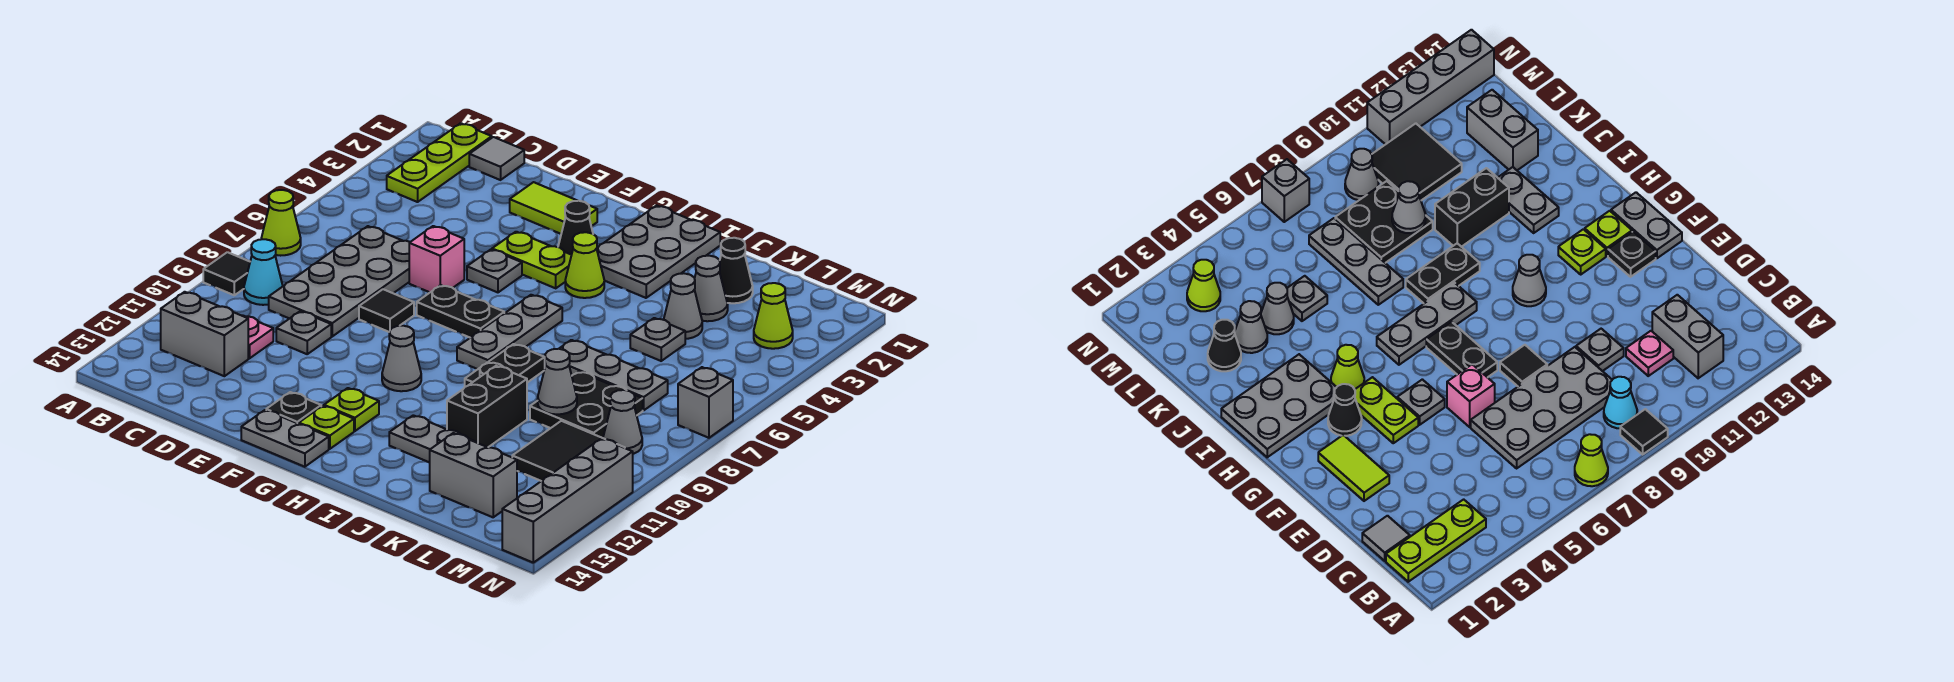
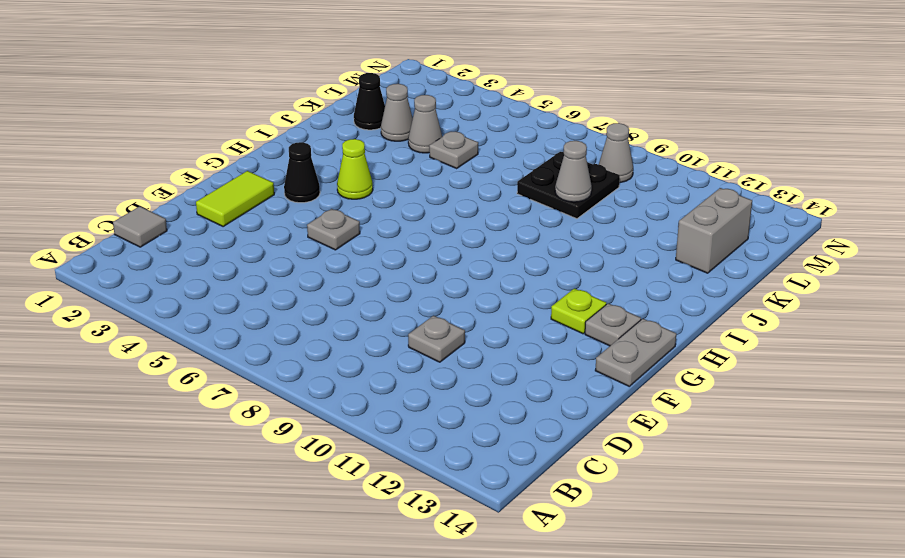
grey 1x1 plate [585,303,641,346] -> lime 1x1 plate [299,406,354,449]
none -> lime 1x1 cone [261,190,301,256]
none -> black 1x1 tile [203,252,250,295]
none -> lime 1x3 plate [387,123,492,202]
none -> cyan 1x1 cone [244,239,283,305]

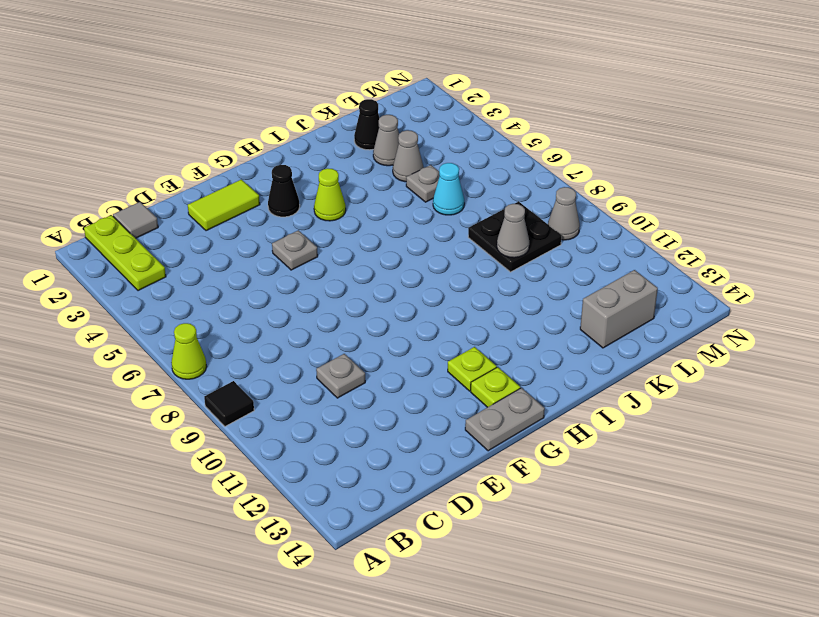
cyan 1x1 cone [433,163,464,215] -> cyan 1x1 cone moved to [244,239,283,305]
none -> grey 1x2 brick [161,292,248,376]
none -> grey 2x4 plate [269,226,410,336]
none -> pink 1x1 plate [242,315,273,358]
none -> pink 1x1 brick [409,226,464,292]

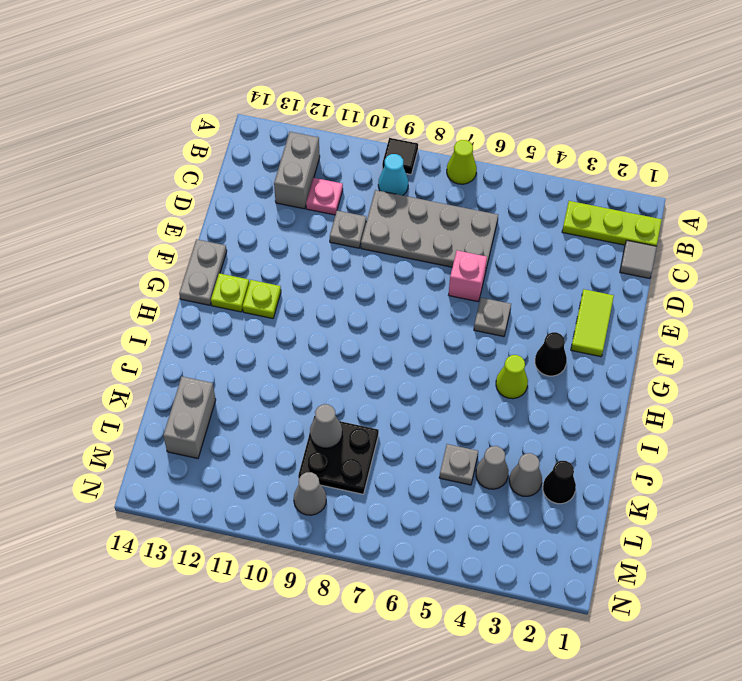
none -> black 1x1 tile [359,289,414,332]
none -> lime 1x2 plate [492,232,571,288]
none -> black 1x2 plate [417,285,504,338]
none -> black 1x1 plate [266,392,321,424]

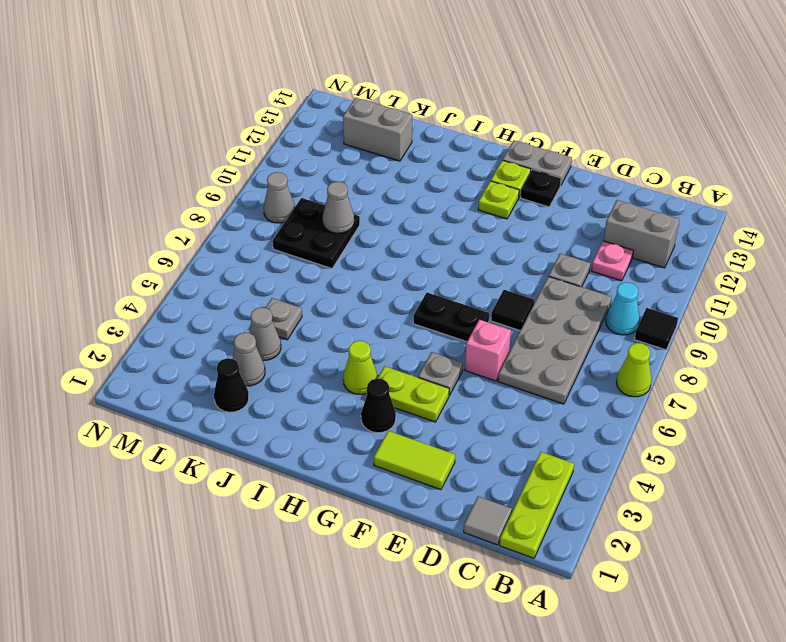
none -> grey 1x1 cone [382,326,421,391]
none -> grey 2x3 plate [597,205,720,298]
none -> grey 1x3 plate [457,295,562,369]
none -> black 1x2 plate [465,344,545,387]

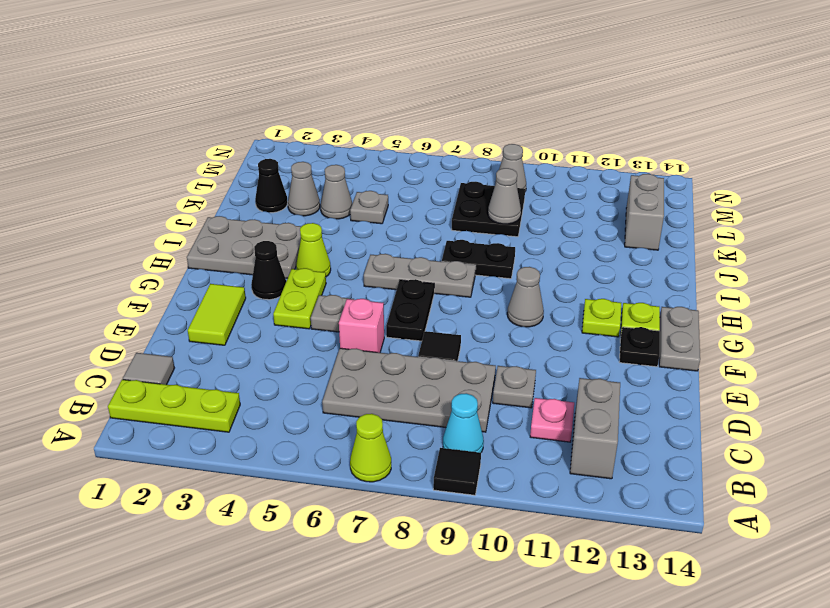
none -> grey 1x2 plate [389,415,476,462]
none -> grey 1x3 plate [559,340,668,410]
none -> black 1x2 brick [447,366,527,447]
none -> black 2x2 tile [512,421,625,481]

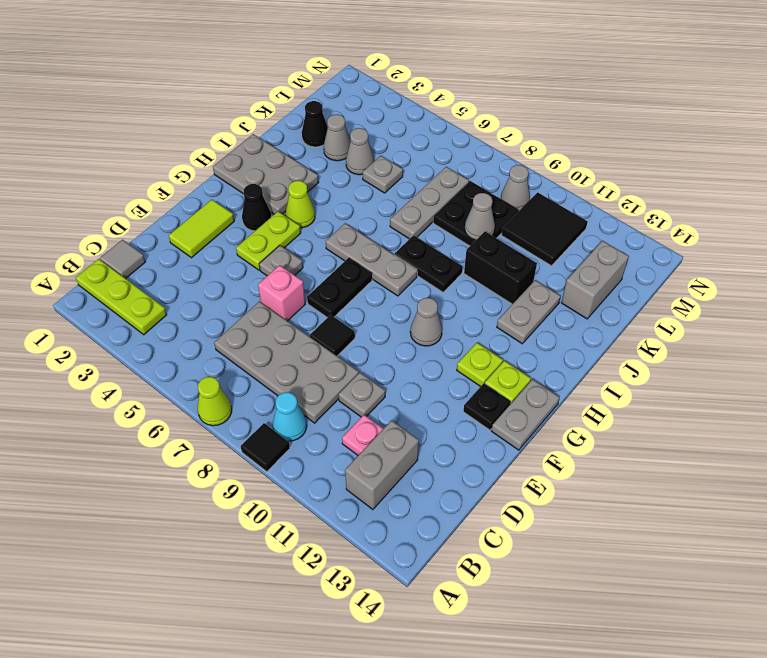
none -> lime 1x1 cone [754,283,793,349]
none -> grey 1x1 brick [678,367,733,438]
none -> grey 1x4 brick [502,438,633,563]

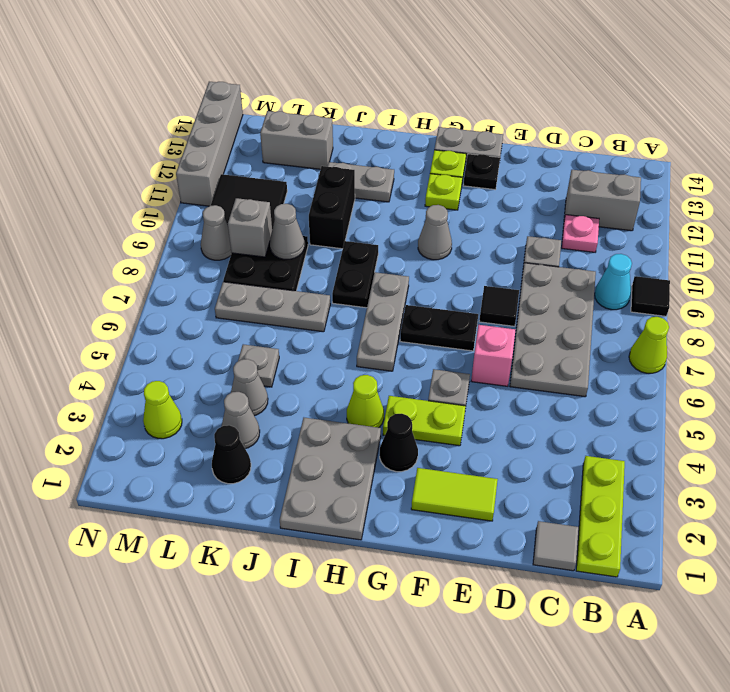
grey 1x1 brick [228,198,272,257] -> grey 1x1 brick moved to [678,367,733,438]

